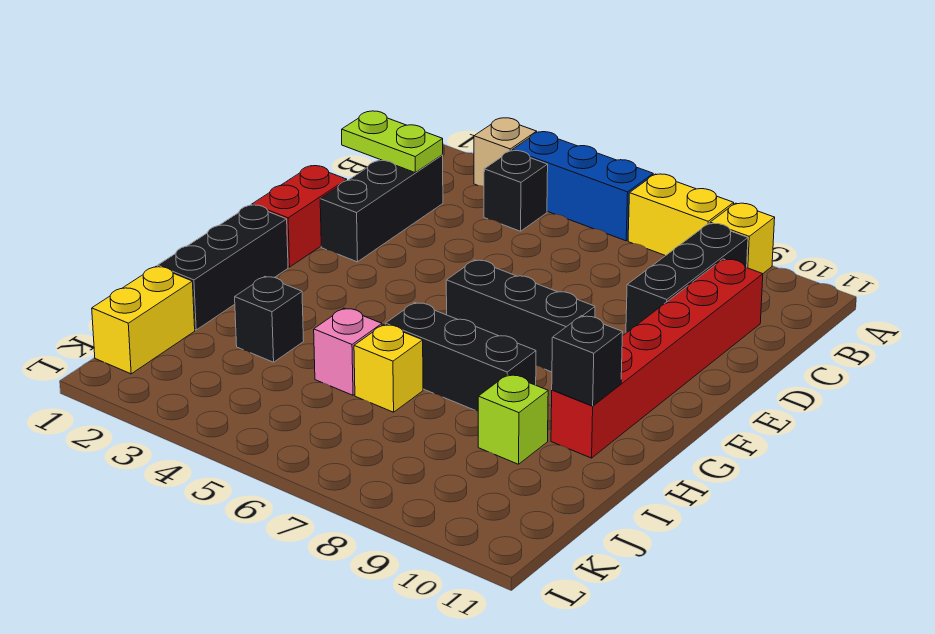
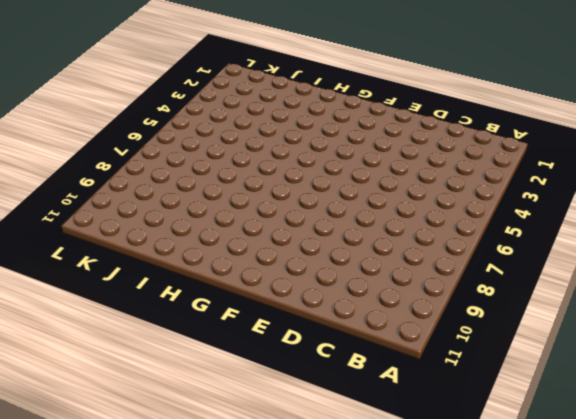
none -> tan 1x1 brick [474,118,537,186]
none -> blue 1x3 brick [512,132,653,241]
none -> yellow 1x2 brick [628,174,734,256]

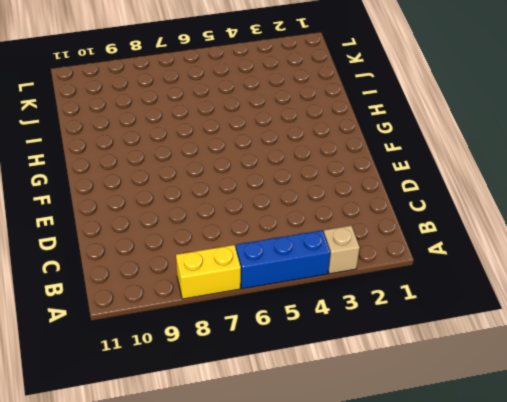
none -> yellow 1x1 brick [710,203,775,274]
none -> black 1x1 brick [484,151,548,231]
none -> black 1x3 brick [626,223,748,333]

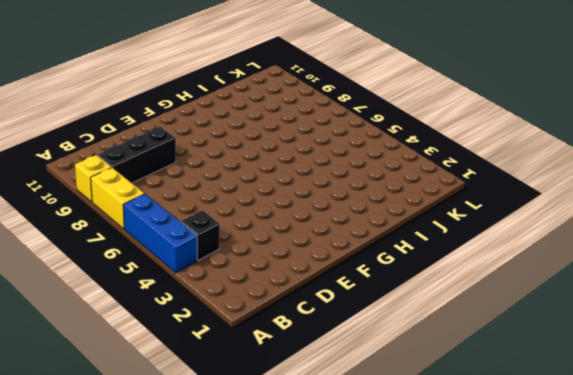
none -> tan 1x1 brick [474,118,537,186]
none -> black 1x3 brick [320,155,443,262]
none -> red 1x6 brick [551,259,763,458]

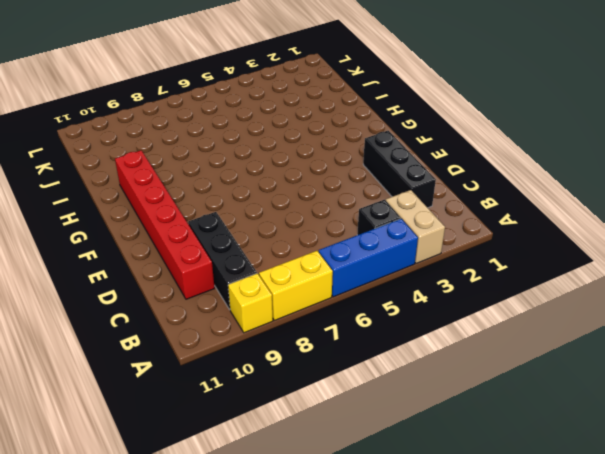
tan 1x2 brick [386,190,445,263] -> tan 1x1 brick [474,118,537,186]
none -> red 1x2 brick [252,166,347,267]
none -> black 1x3 brick [446,260,595,372]
none -> black 1x3 brick [158,205,288,330]

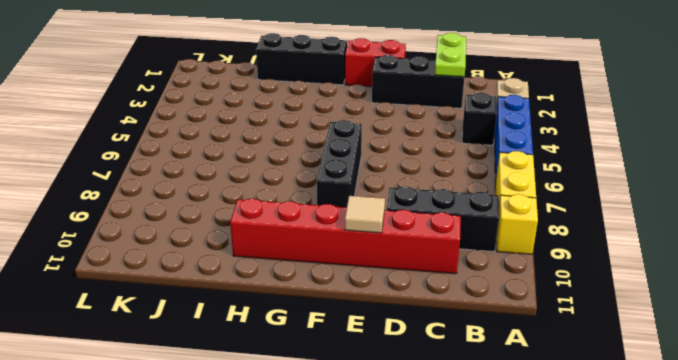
tan 1x1 tile [345,196,385,233] -> none
none -> black 1x3 brick [385,303,536,411]
none -> black 1x1 brick [235,277,304,362]
none -> pink 1x1 brick [314,308,382,395]

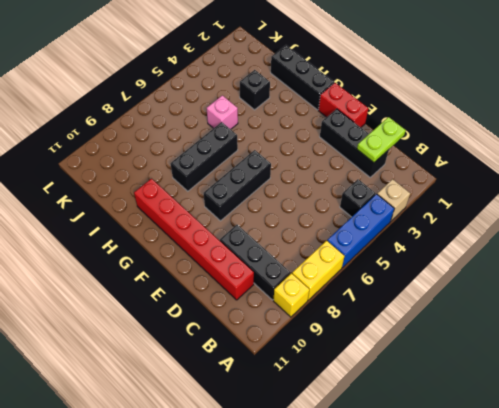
none -> yellow 1x1 brick [354,324,423,412]
none -> lime 1x1 brick [478,374,548,464]
none -> yellow 1x2 brick [92,266,195,374]

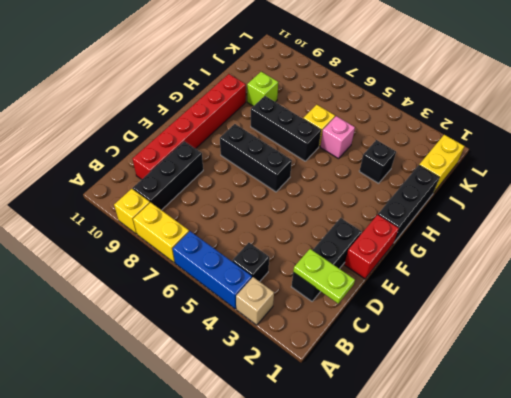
none -> black 1x1 brick [552,316,623,406]

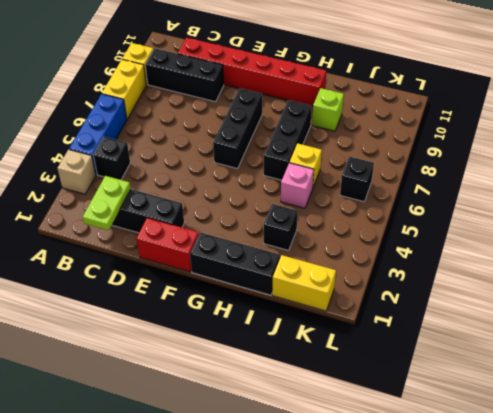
black 1x1 brick [340,157,374,202] -> black 1x1 brick moved to [552,316,623,406]

